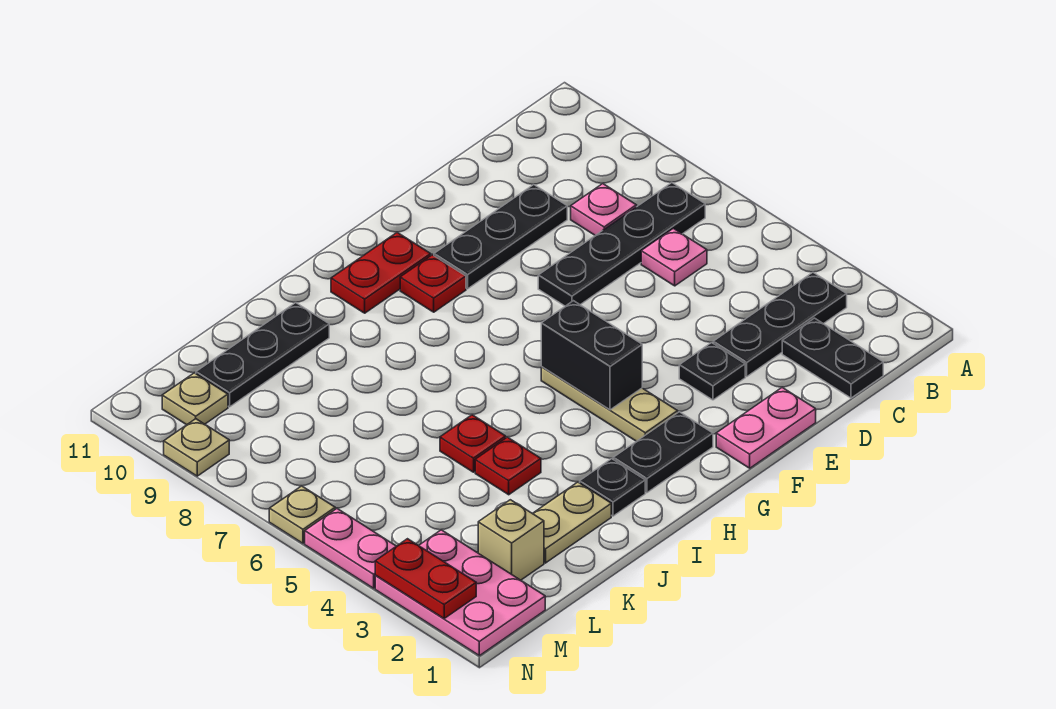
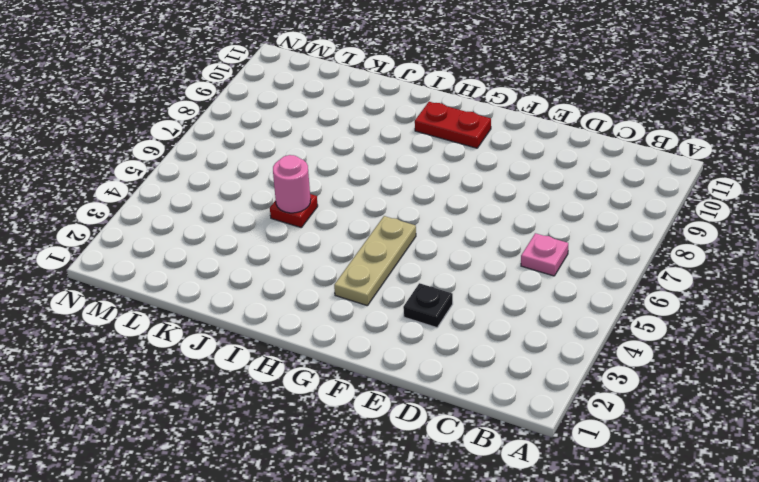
pink 1x1 round brick [273,155,311,213] -> none
none -> black 1x3 plate [713,273,847,376]
none -> black 1x4 plate [538,183,705,306]
none -> black 1x2 plate [782,318,883,398]

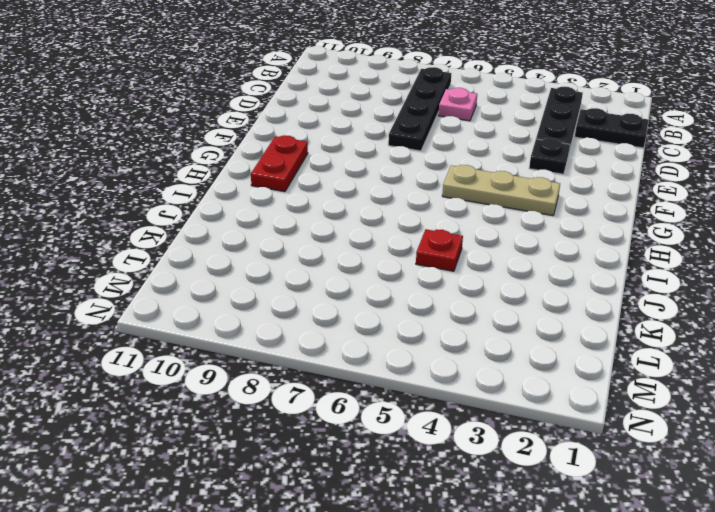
none -> pink 1x1 plate [571,184,636,235]
none -> black 1x3 plate [434,185,567,289]
none -> pink 1x2 plate [716,388,816,468]

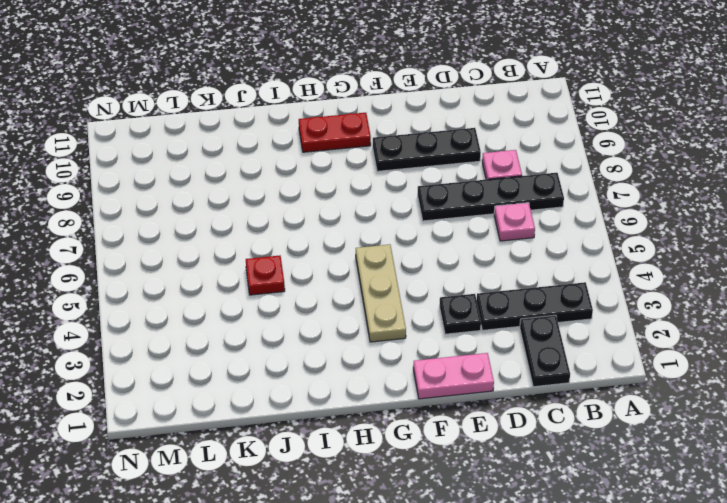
none -> black 1x2 plate [613,412,713,493]
none -> red 1x1 plate [400,255,466,312]
none -> black 1x1 plate [580,459,645,516]

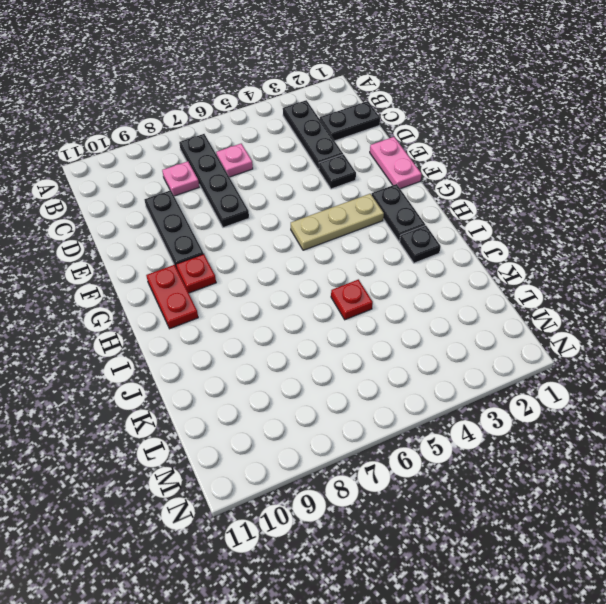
none -> tan 1x2 plate [532,482,611,563]
none -> red 1x1 plate [475,437,541,495]
none -> black 1x3 plate [196,303,329,407]

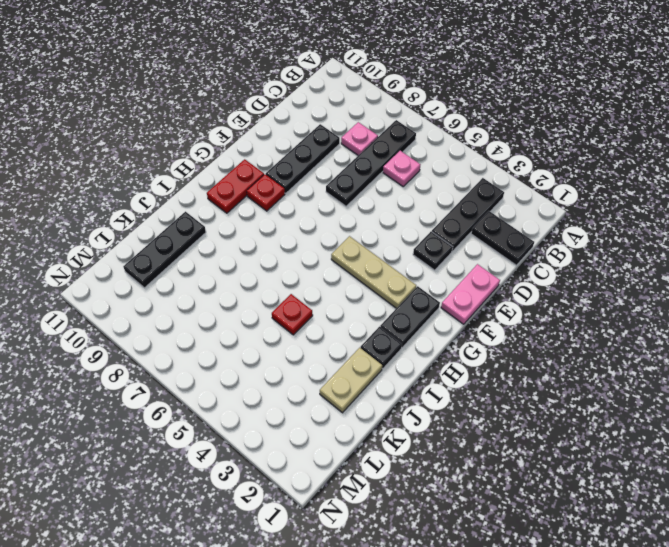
none -> red 1x1 plate [475,437,541,495]
none -> tan 1x1 brick [478,500,544,580]
none -> pink 2x3 plate [375,530,545,656]

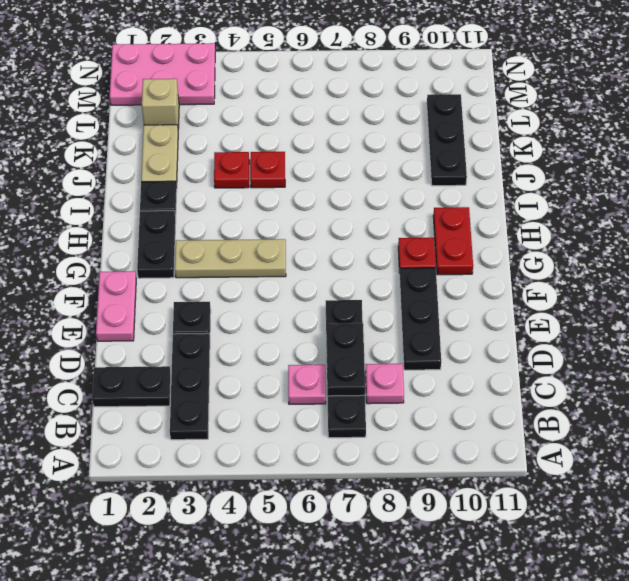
black 1x2 plate [326,323,365,396] -> none
none -> tan 1x1 plate [162,373,228,425]
none -> pink 1x2 plate [305,509,396,588]
none -> tan 1x1 plate [269,486,335,543]

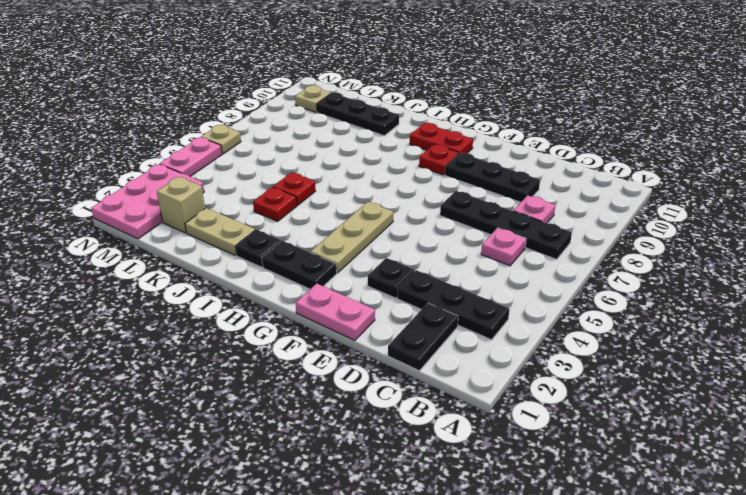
none -> tan 1x1 plate [164,419,229,476]
none -> black 1x2 brick [541,301,642,410]
none -> red 1x2 plate [375,539,476,618]

